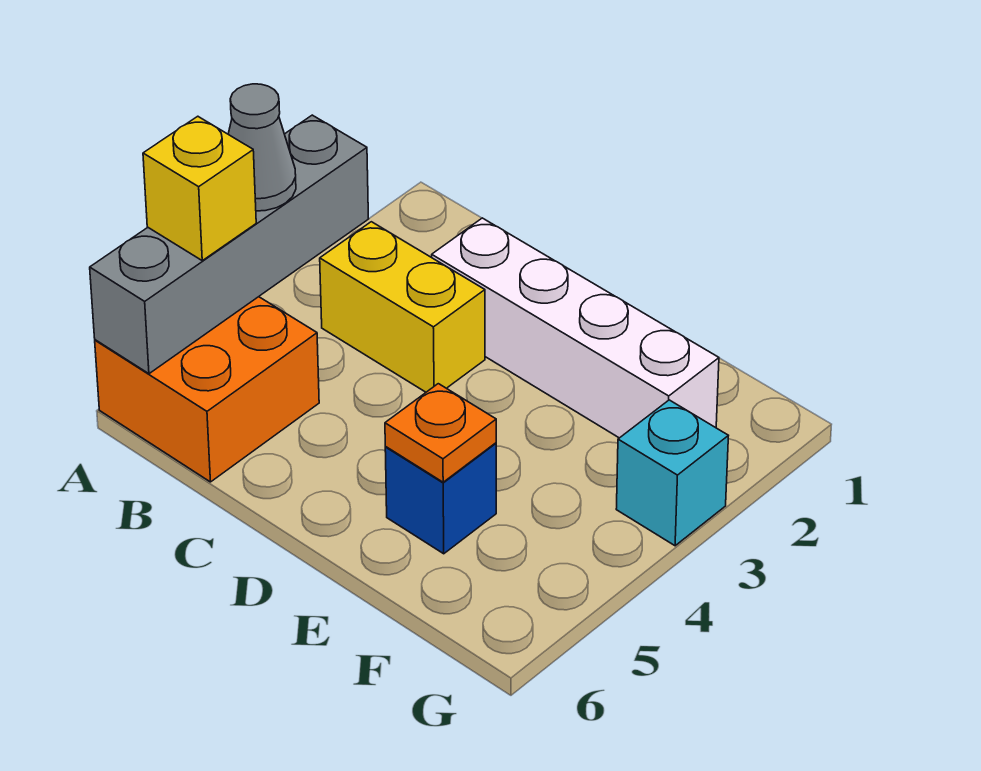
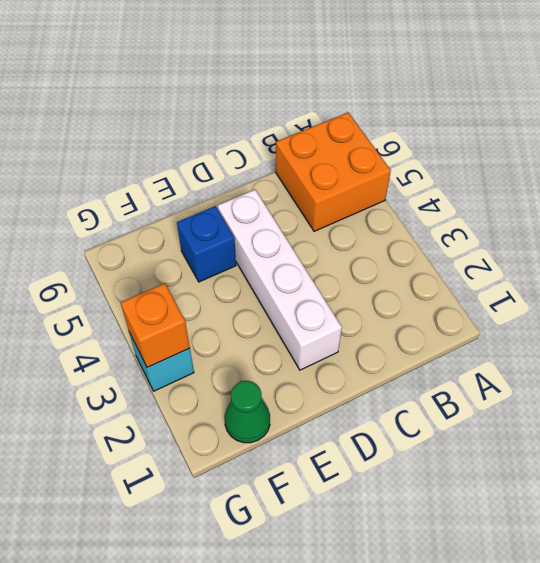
white 1x4 brick [218,190,342,370] -> white 1x4 brick turned to [432,218,719,438]
green 1x1 cone [225,381,270,443] -> none
orange 1x1 brick [121,283,190,368] -> none
none -> yellow 1x2 brick [320,222,485,392]
none -> grey 1x4 brick [90,115,368,374]

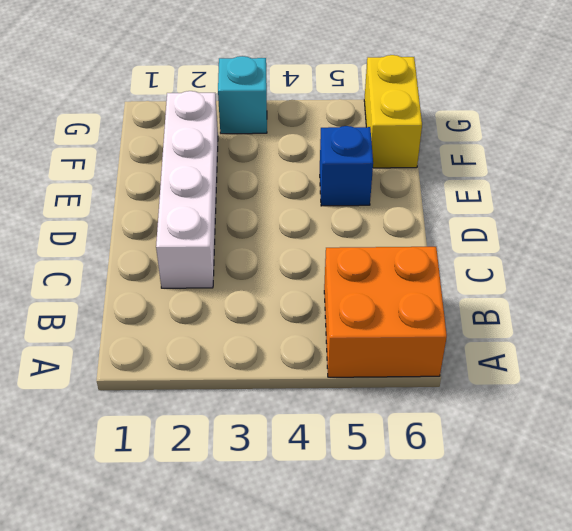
yellow 1x2 brick [364,55,422,168] -> yellow 1x2 brick moved to [320,222,485,392]
none -> grey 1x4 brick [90,115,368,374]
none -> orange 1x1 plate [385,384,496,482]

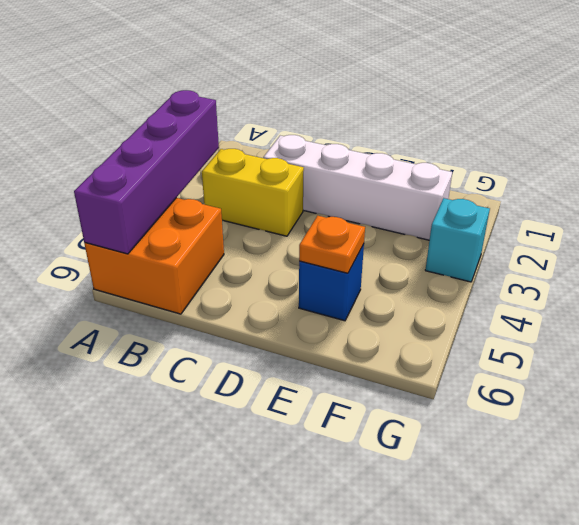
purple 1x4 brick [74,90,219,254] -> grey 1x4 brick [90,115,368,374]
none -> grey 1x1 cone [228,84,296,211]
none -> yellow 1x1 brick [143,116,256,261]

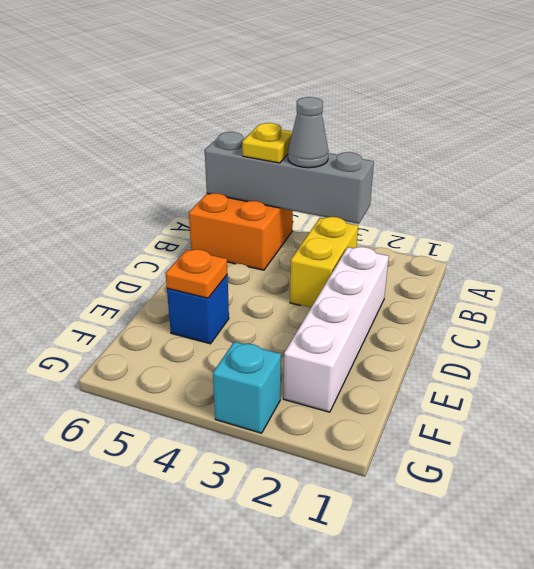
yellow 1x1 plate [242,123,292,163] -> yellow 1x1 brick [143,116,256,261]

